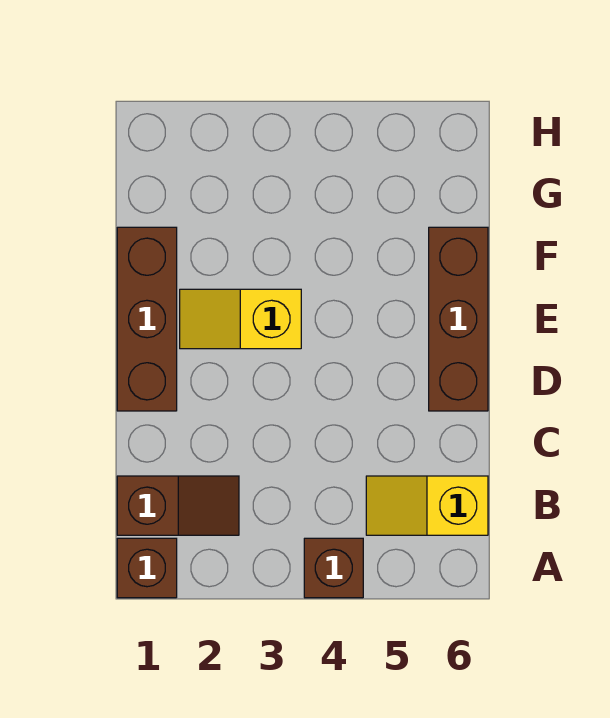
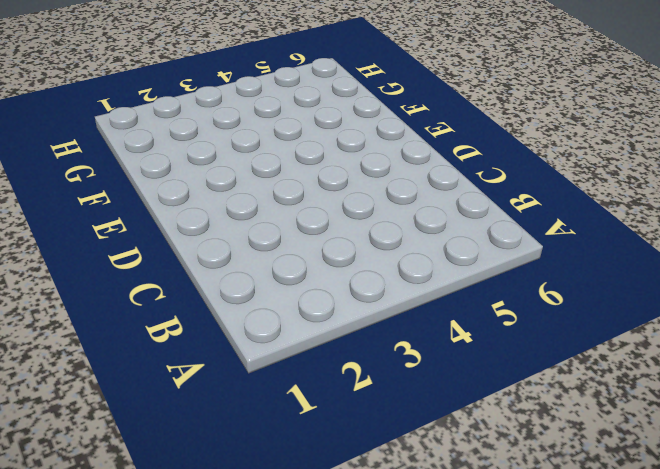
none -> brown 1x1 brick [117,538,177,598]
none -> brown 1x1 brick [304,538,363,598]

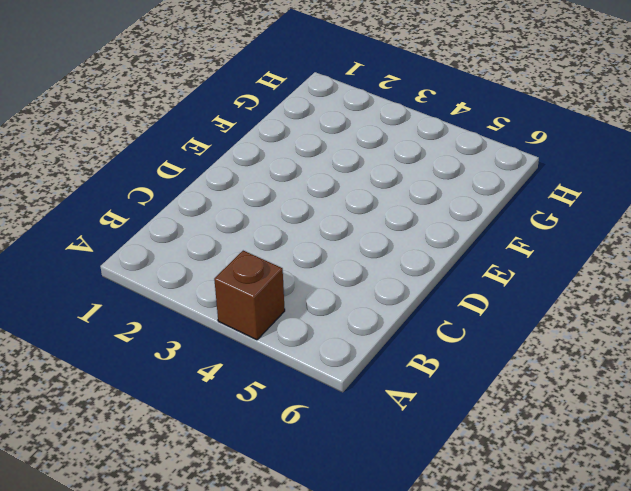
none -> brown 1x1 brick [117,538,177,598]
none -> brown 1x2 slope [117,476,239,535]

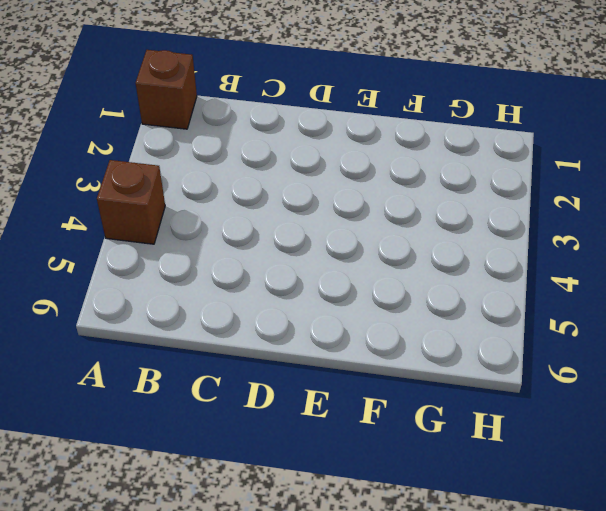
none -> brown 1x2 slope [117,476,239,535]
none -> yellow 1x2 slope [366,476,488,535]

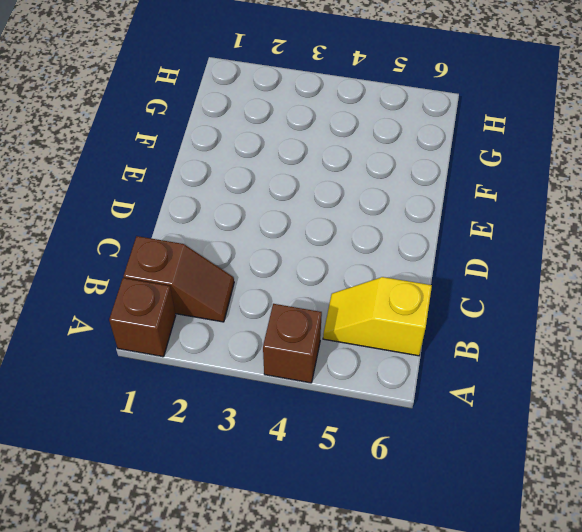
none -> brown 1x3 brick [117,227,177,411]
none -> brown 1x3 brick [429,227,488,411]

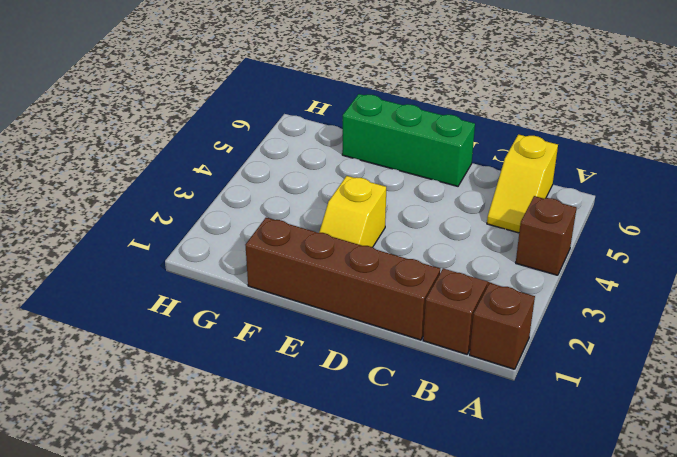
brown 1x4 brick [246,218,440,340] -> brown 1x3 brick [117,227,177,411]
green 1x3 brick [342,94,475,186] -> brown 1x3 brick [429,227,488,411]

